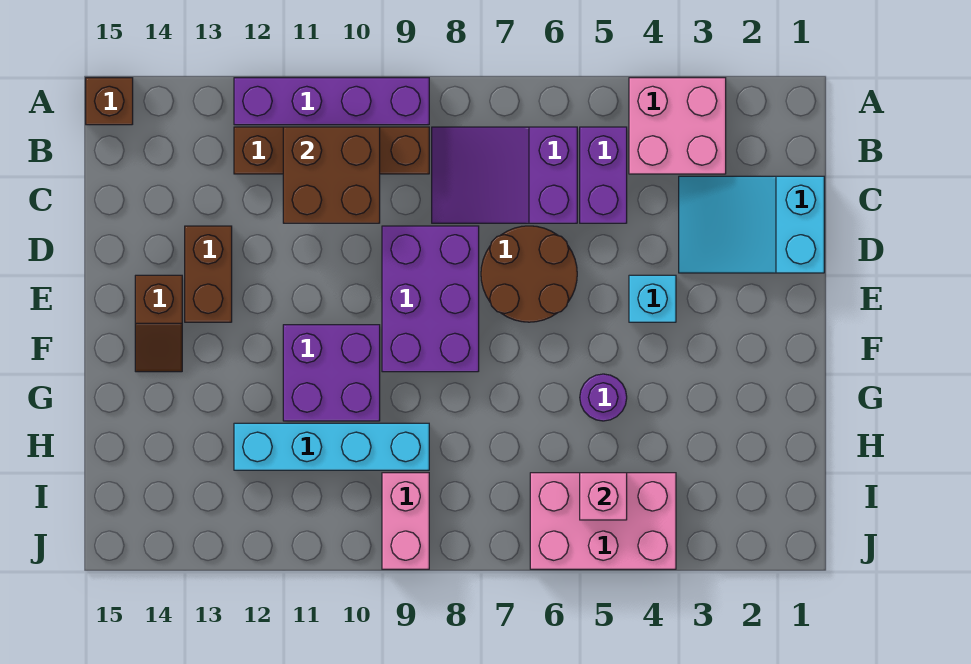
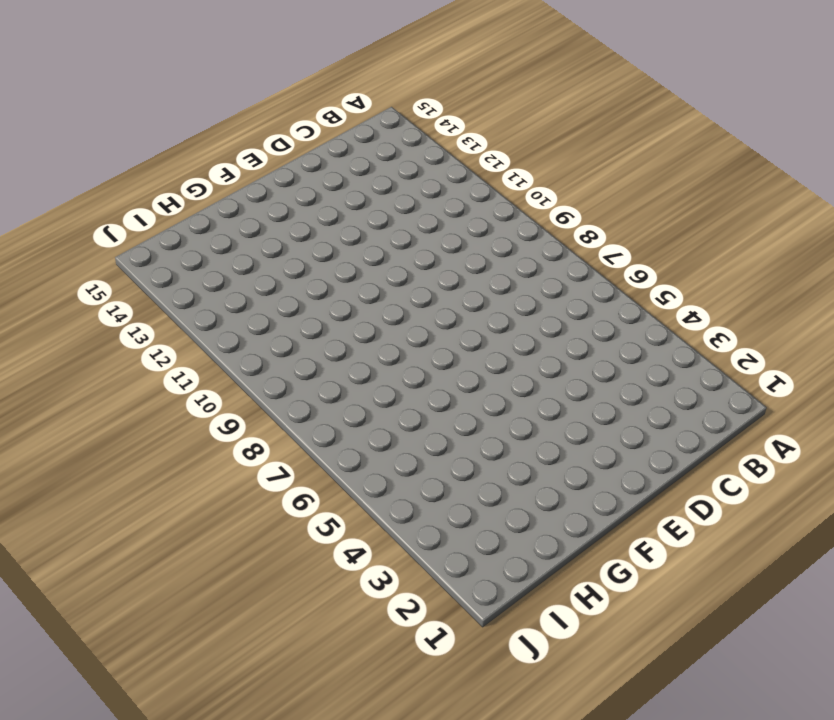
none -> pink 2x2 brick [629,78,726,174]
none -> purple 1x4 brick [234,78,429,125]
none -> brown 1x1 brick [86,78,133,125]

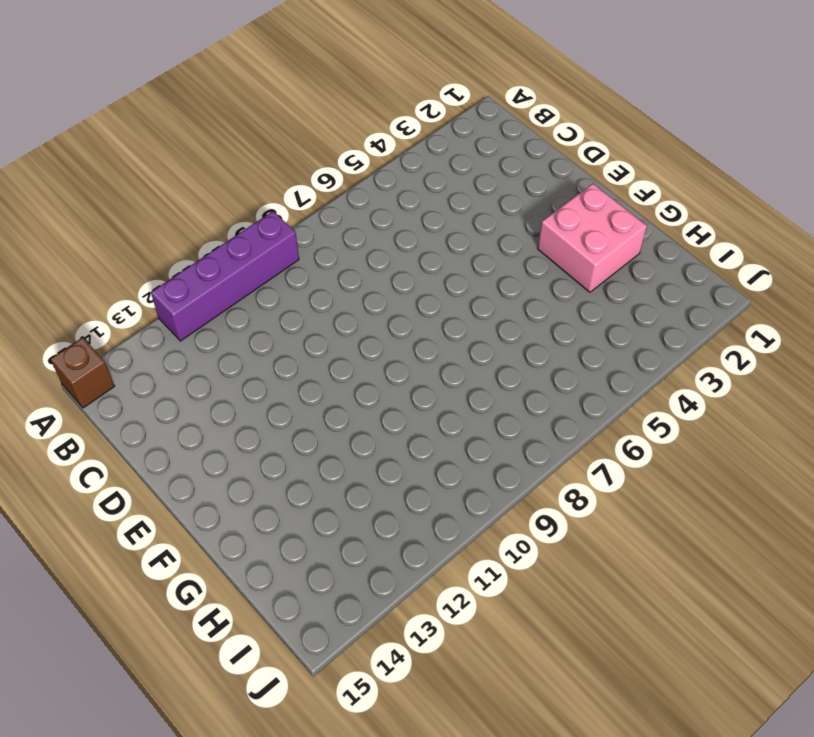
pink 2x2 brick [538,184,647,292] -> pink 2x2 brick moved to [629,78,726,174]
none -> purple 1x2 brick [580,127,627,223]
none -> purple 2x3 slope [432,127,577,223]
none -> brown 1x4 brick [234,127,429,174]

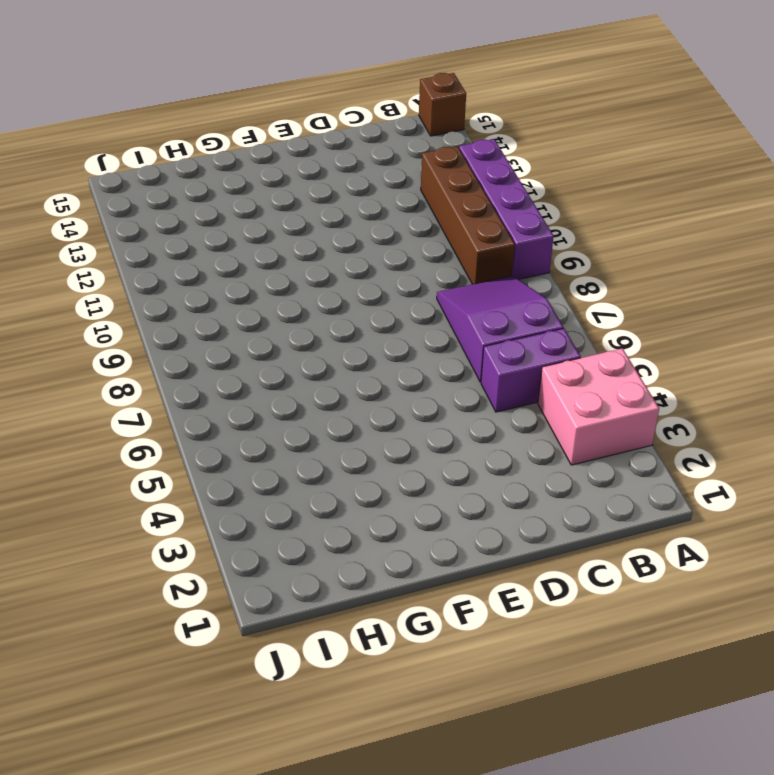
none -> cyan 2x3 slope [679,176,824,273]
none -> brown 2x2 round brick [481,226,577,322]
none -> purple 2x3 brick [382,226,479,372]

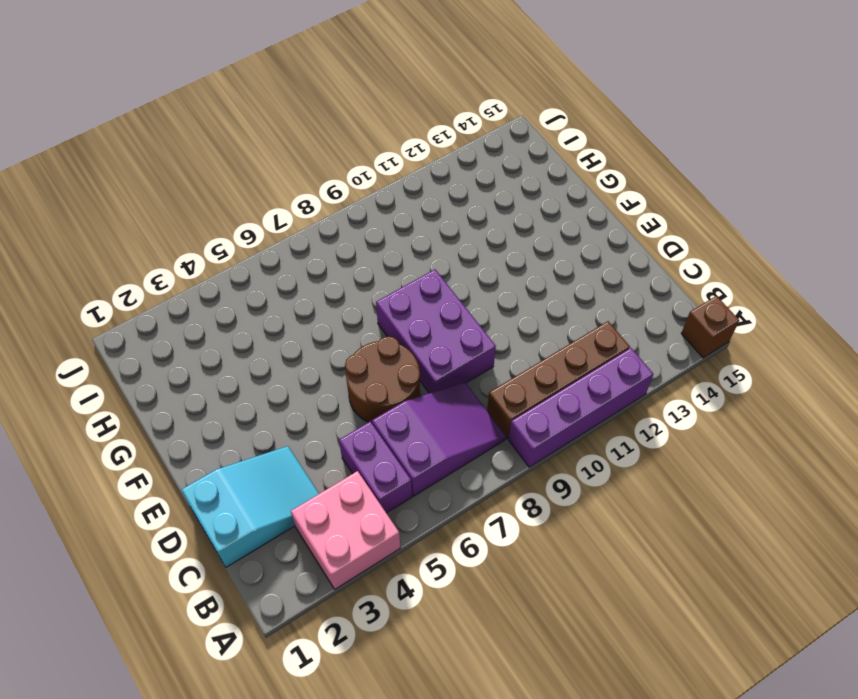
none -> brown 1x2 brick [185,226,232,322]
none -> cyan 1x1 brick [629,275,676,322]
none -> brown 1x2 slope [135,275,182,372]

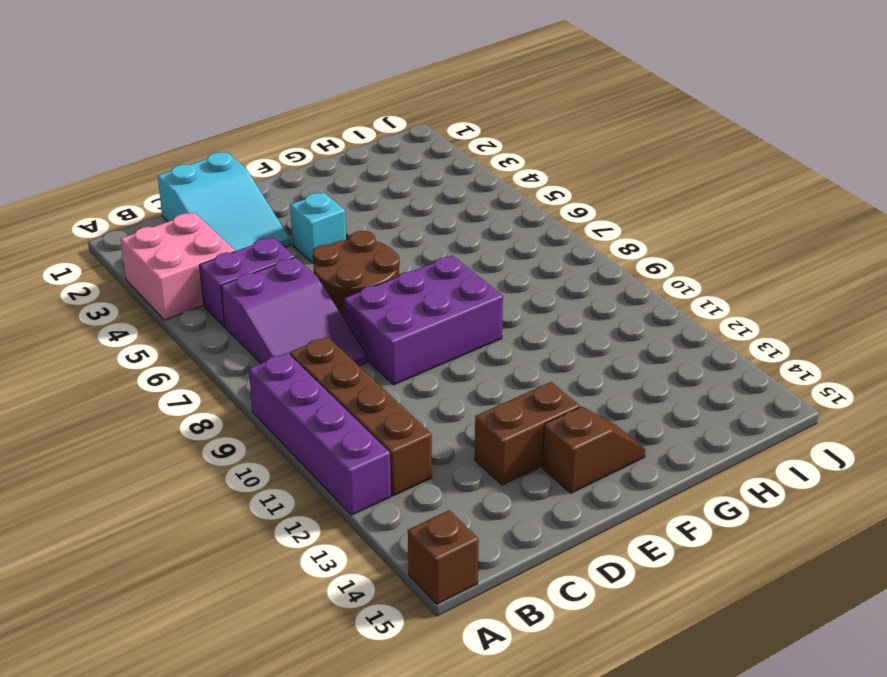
none -> purple 2x2 brick [283,325,380,421]
none -> purple 1x1 round brick [580,374,627,421]
none -> cyan 1x4 brick [234,423,429,470]

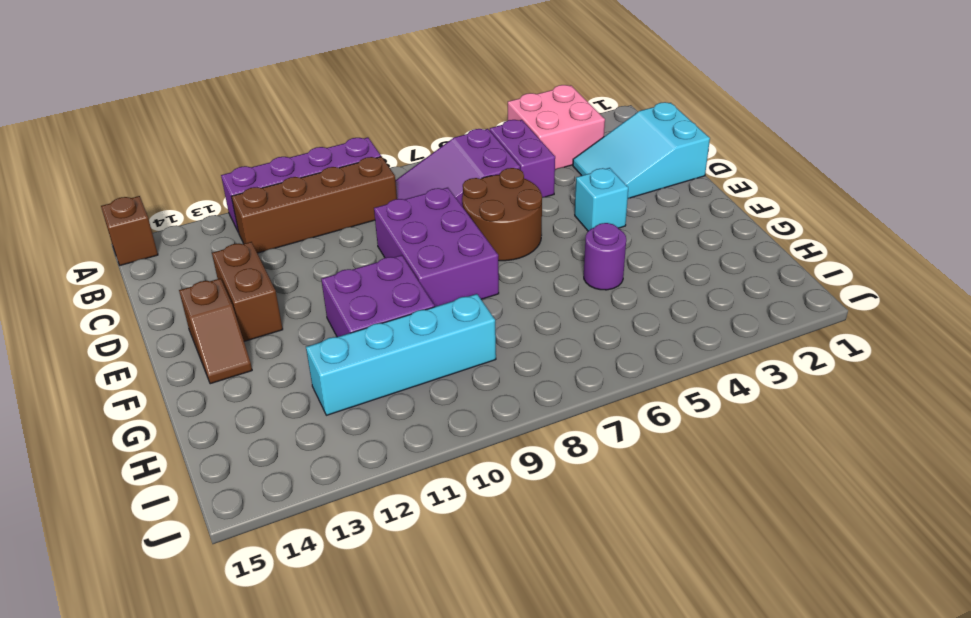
none -> pink 2x3 brick [530,473,676,569]
none -> pink 1x2 brick [382,473,429,569]
none -> brown 2x2 brick [283,127,380,223]

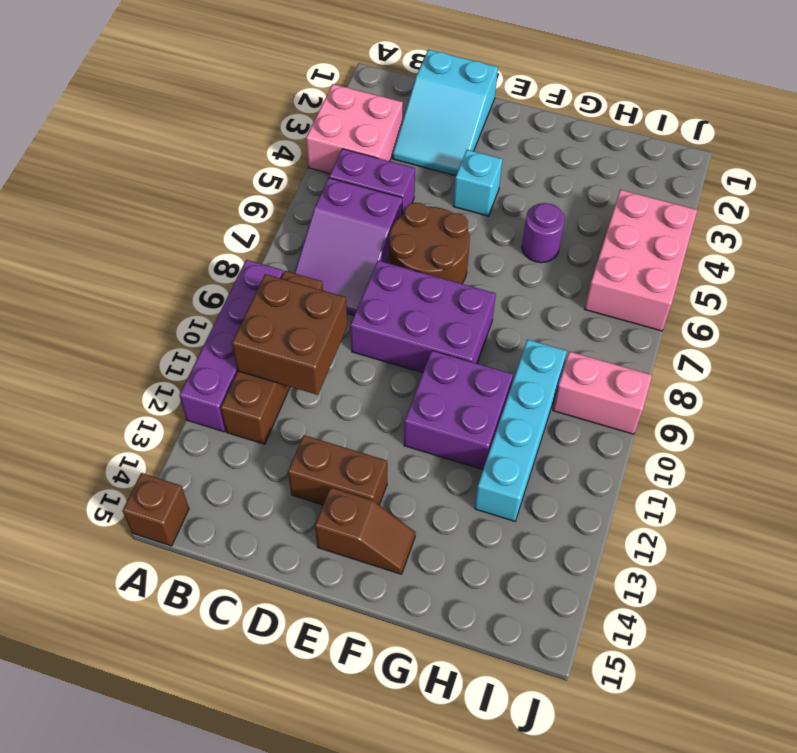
none -> pink 1x1 brick [580,473,627,520]

